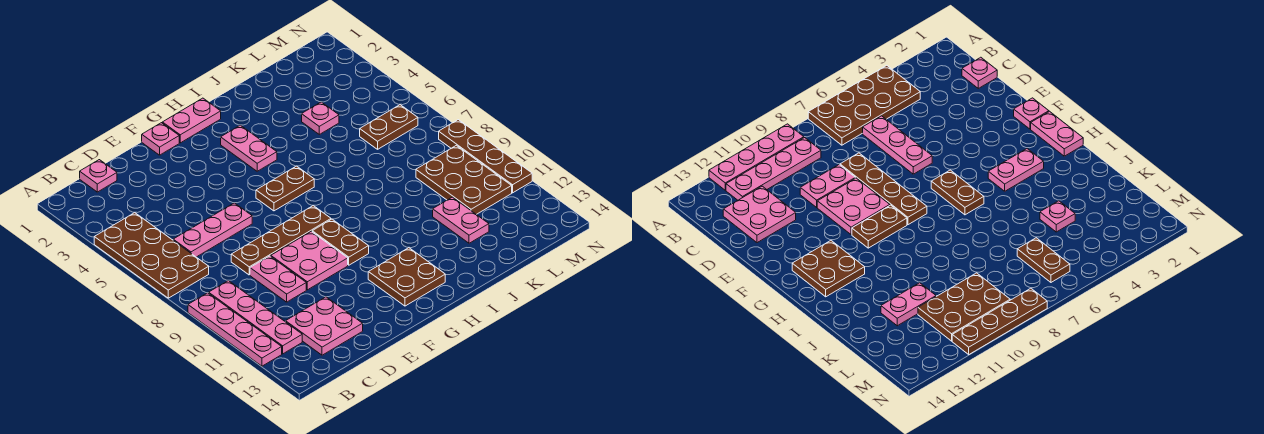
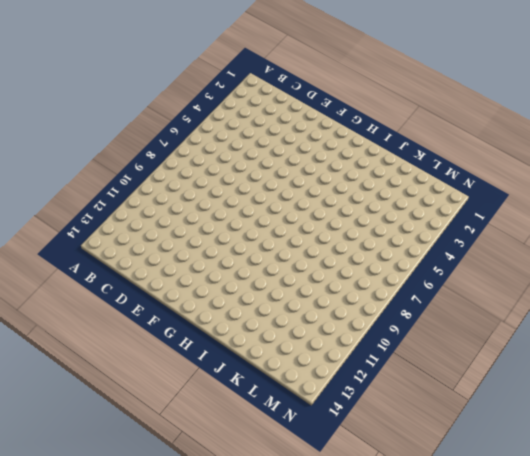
none -> brown 2x4 plate [94,213,209,298]
none -> pink 1x4 plate [188,293,282,366]
none -> pink 1x4 plate [209,281,302,354]

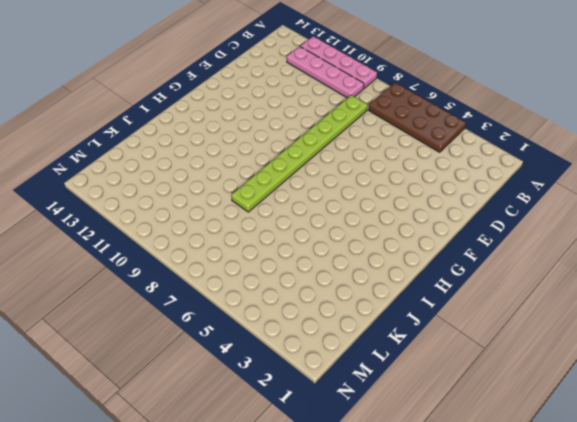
lime 1x8 plate [231,95,368,212] -> brown 1x4 plate [231,206,331,275]
none -> pink 1x1 plate [80,160,117,192]
none -> pink 1x3 plate [173,203,252,257]
none -> pink 2x2 plate [286,297,363,355]

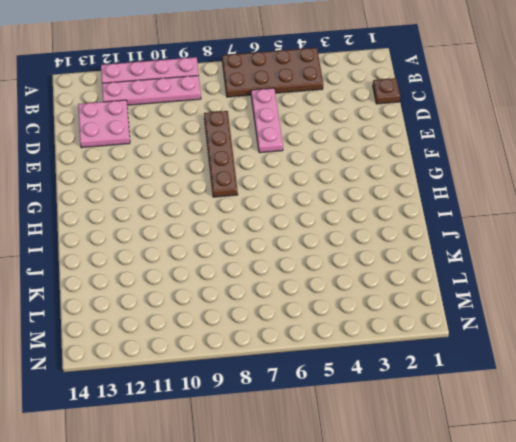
brown 1x1 plate [373,78,400,104] -> pink 1x1 plate [80,160,117,192]
none -> pink 1x2 plate [250,256,306,302]
none -> pink 2x2 plate [271,232,348,290]
none -> pink 1x1 plate [142,123,179,155]

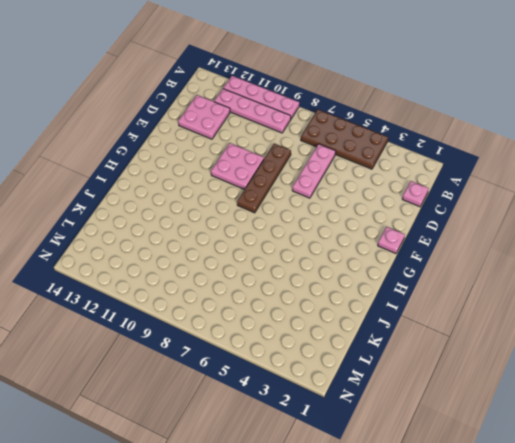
none -> pink 1x2 plate [250,256,306,302]
none -> pink 1x2 plate [162,98,221,143]
none -> brown 1x2 plate [256,166,314,211]

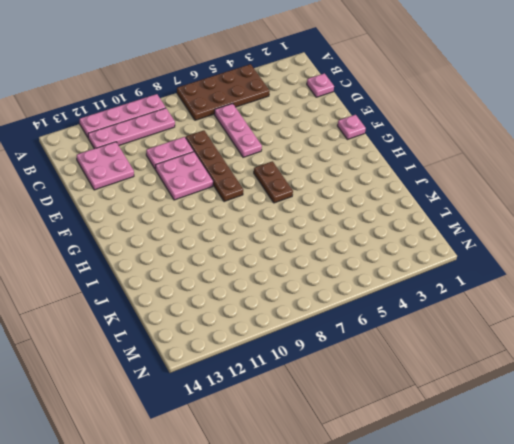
none -> pink 1x2 plate [162,98,221,143]
none -> brown 1x2 plate [312,219,369,265]
none -> brown 2x2 plate [368,248,445,306]

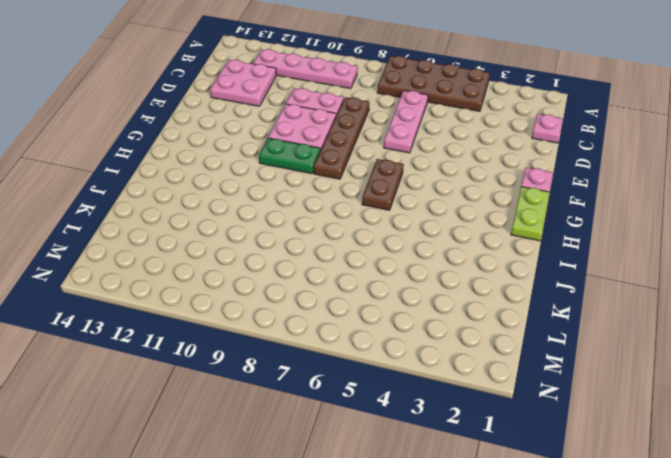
lime 1x2 plate [511,187,550,241] -> pink 1x2 plate [162,98,221,143]
green 1x2 plate [259,138,320,174] -> brown 1x2 plate [312,219,369,265]
none -> pink 1x4 plate [188,293,282,366]
none -> brown 2x2 plate [368,248,445,306]
none -> pink 1x2 plate [221,125,277,171]

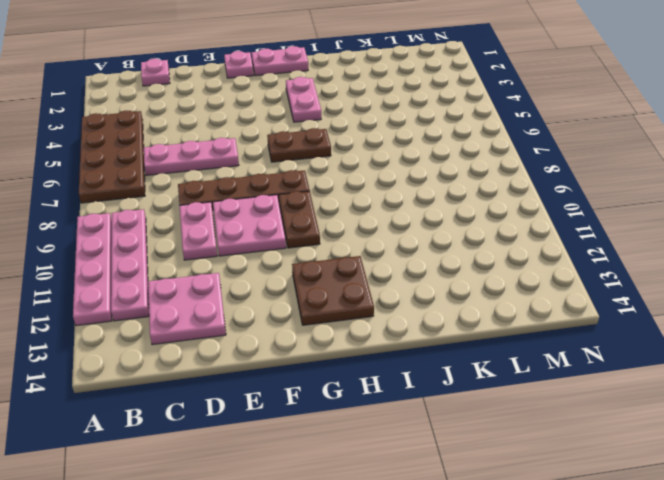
none -> pink 1x1 plate [302,102,339,134]
none -> pink 1x2 plate [433,197,489,243]
none -> brown 1x2 plate [360,105,418,149]

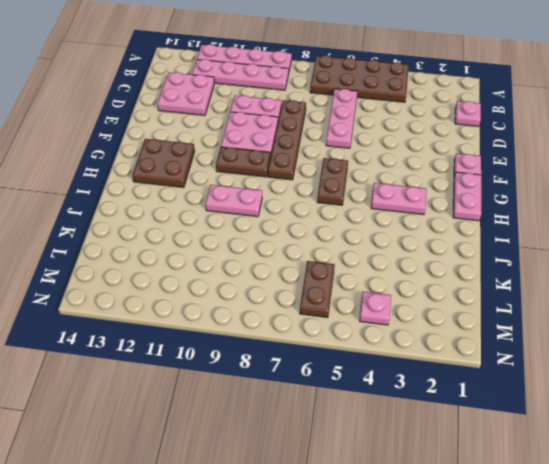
pink 1x2 plate [205,185,262,217] -> pink 1x2 plate moved to [433,197,489,243]
pink 1x1 plate [360,292,391,325] -> pink 1x1 plate moved to [302,102,339,134]
none -> brown 2x3 plate [416,145,512,214]
none -> brown 1x4 plate [439,120,532,193]

